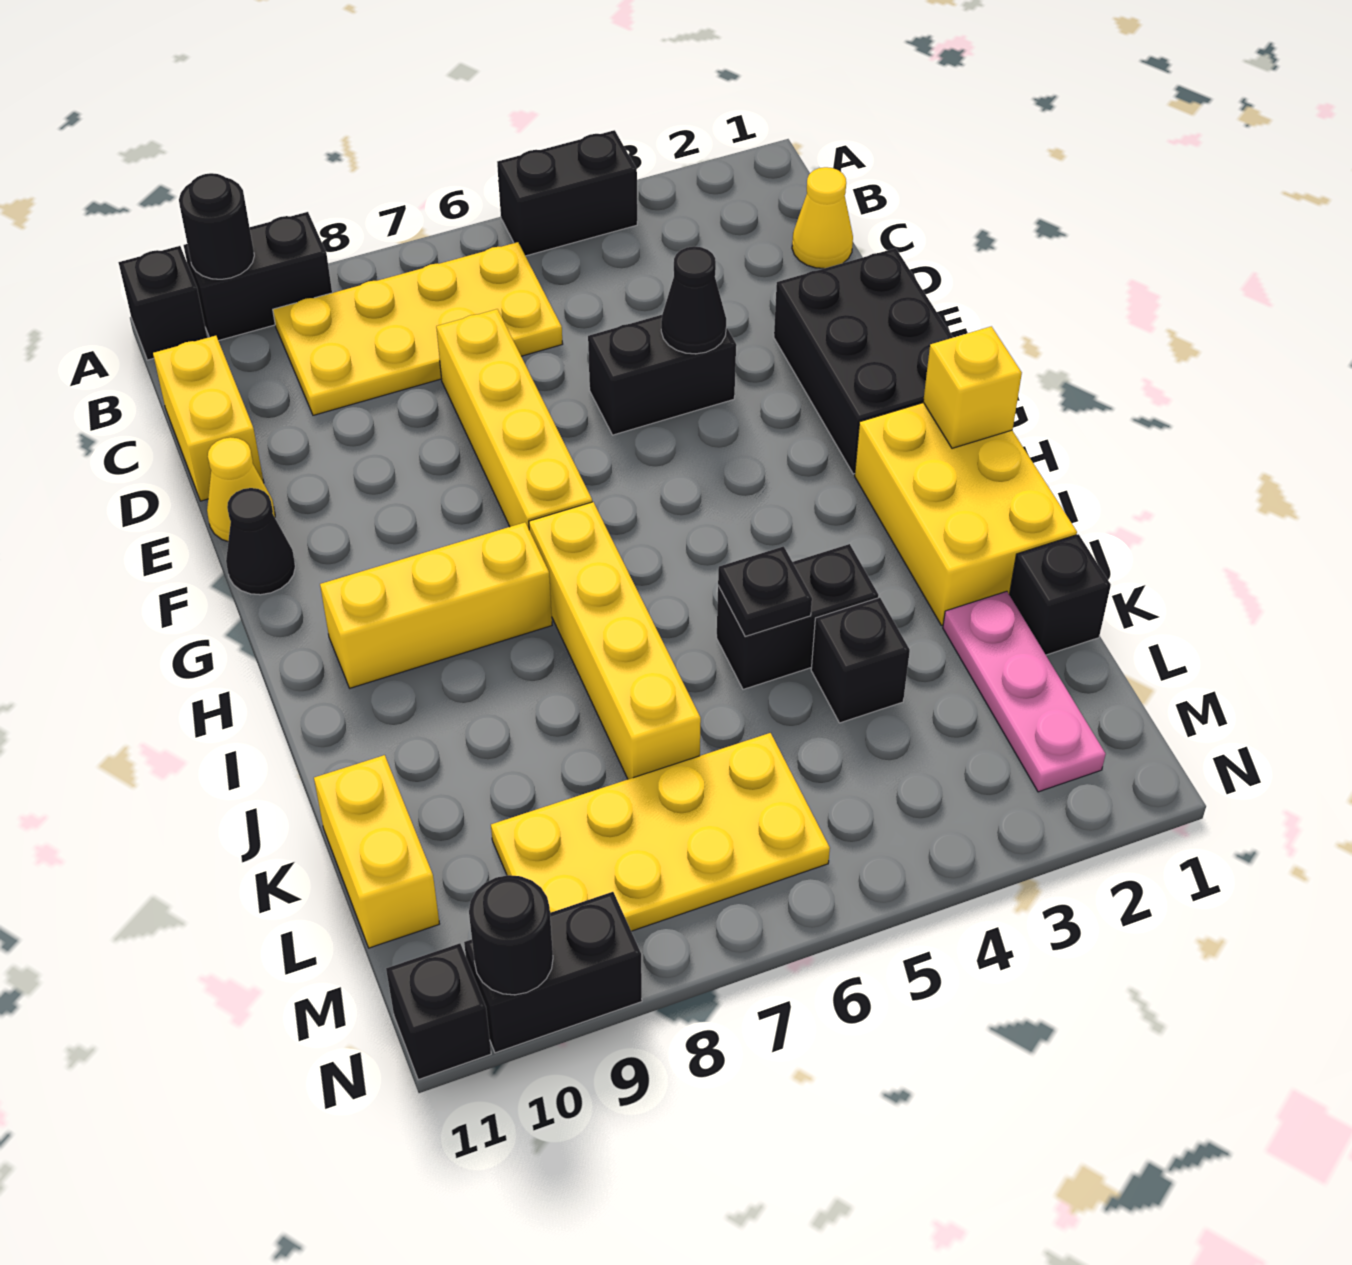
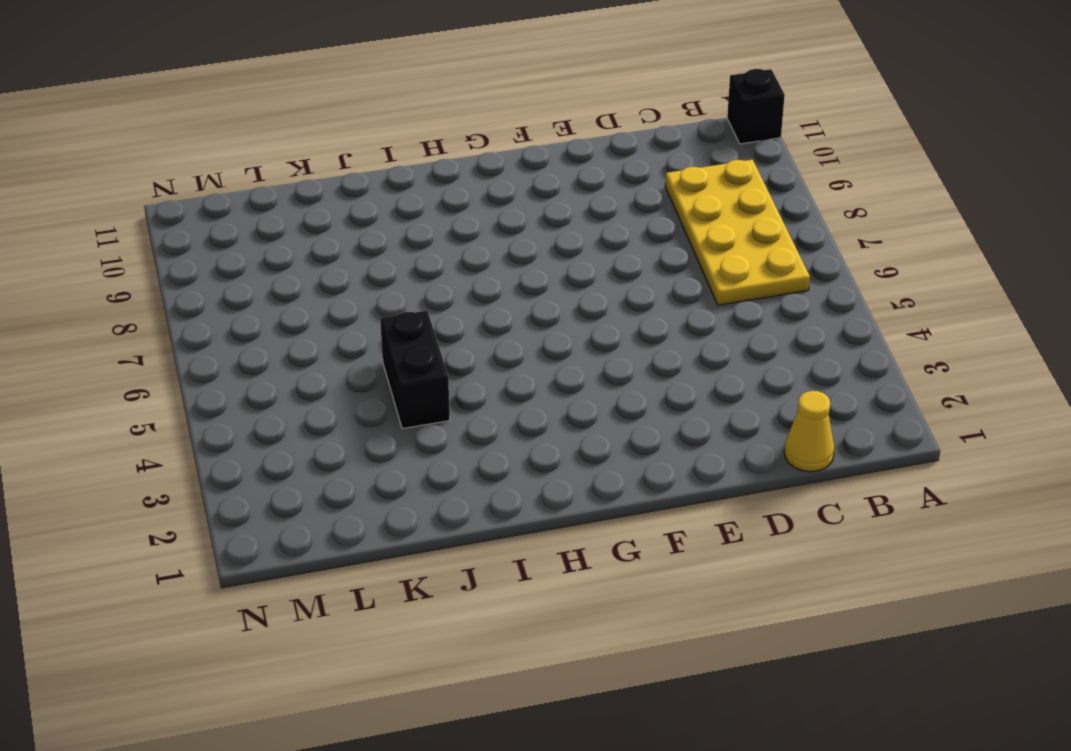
none -> black 1x2 brick [497,130,637,256]
none -> black 1x2 brick [184,212,332,341]
none -> yellow 1x2 brick [153,336,264,501]

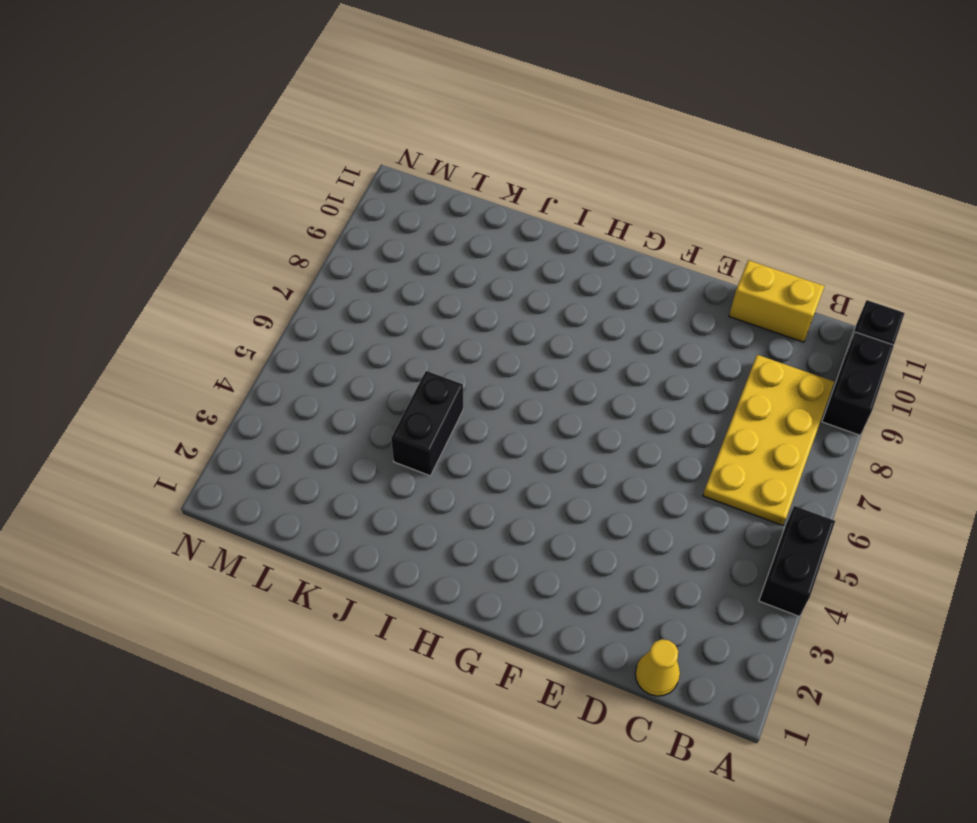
none -> yellow 1x4 brick [436,309,592,529]
none -> black 2x3 brick [774,248,953,474]
none -> black 1x2 brick [588,315,736,435]

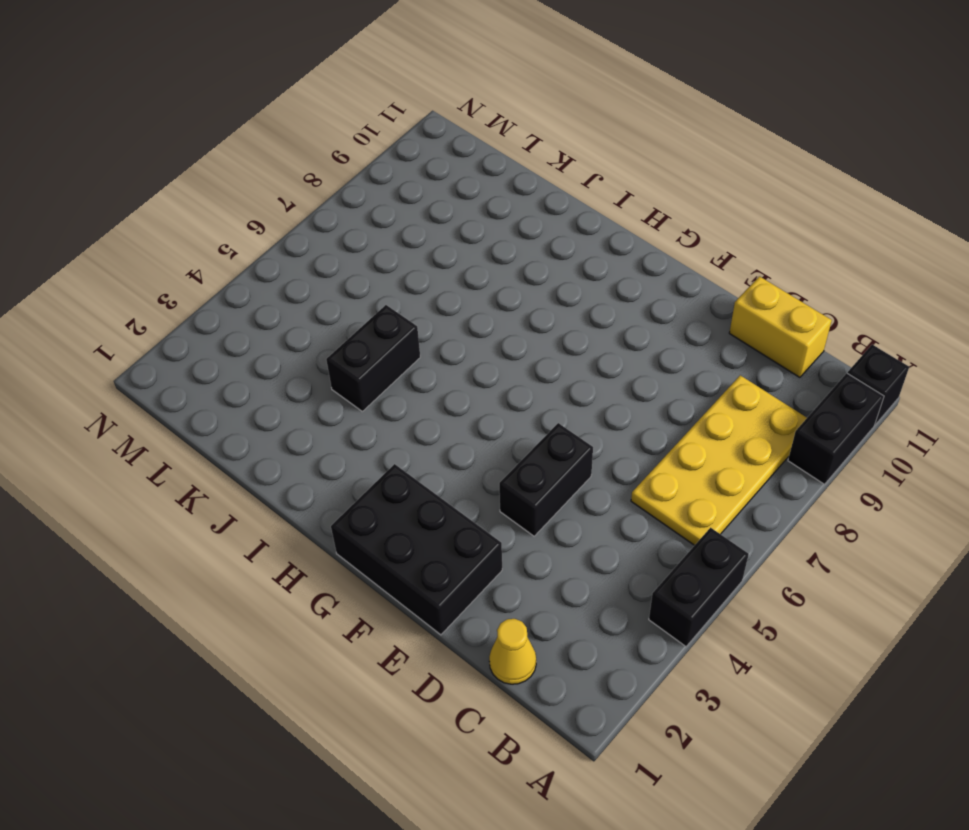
none -> yellow 1x4 brick [436,309,592,529]
none -> yellow 1x1 cone [207,437,275,542]
none -> black 1x1 cone [226,488,295,595]

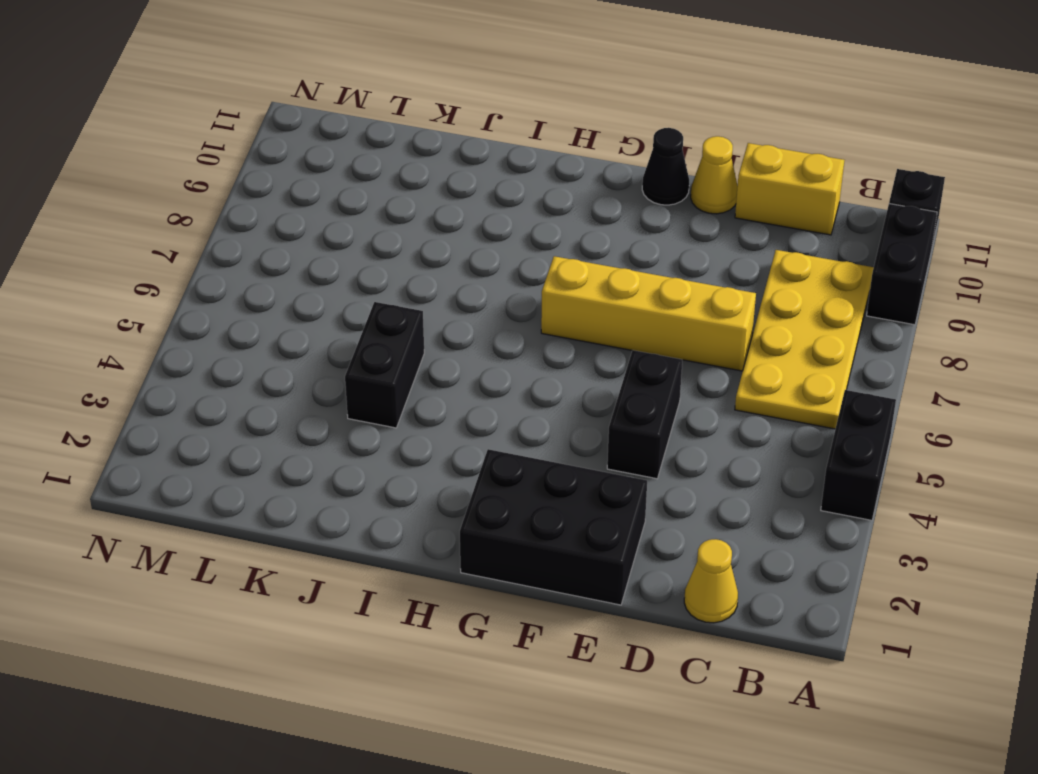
none -> yellow 2x3 brick [855,403,1077,625]
none -> yellow 1x4 brick [529,502,701,779]
none -> yellow 1x3 brick [320,522,552,688]

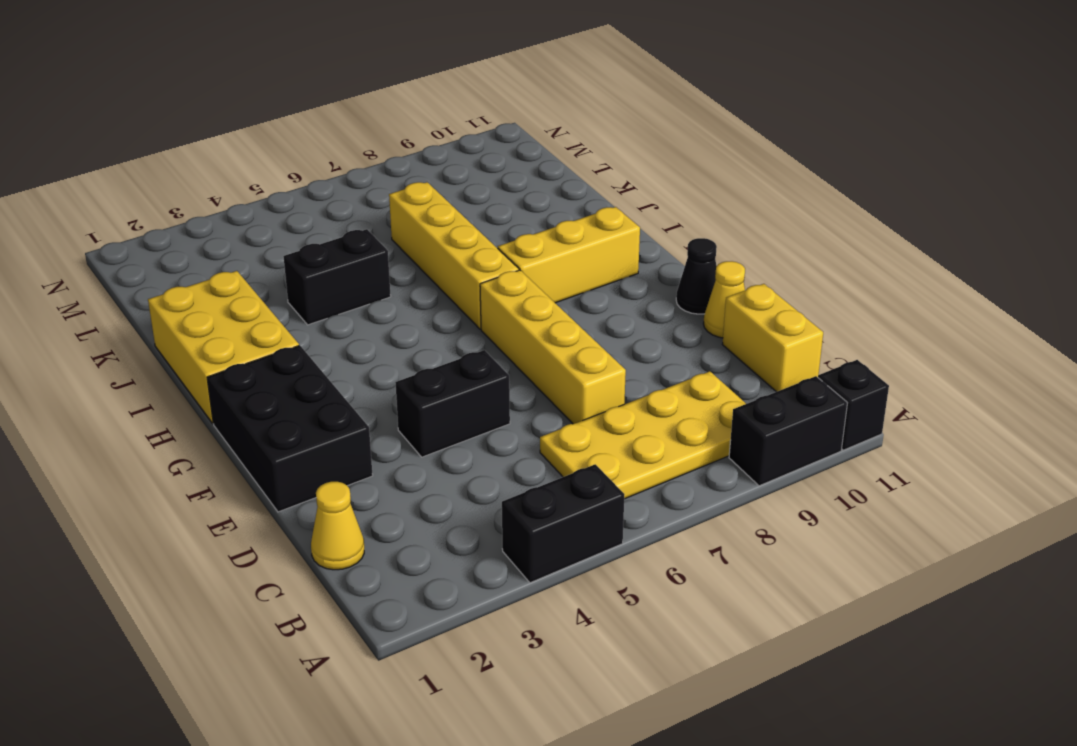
none -> black 1x1 brick [1009,534,1111,655]
none -> pink 1x3 plate [943,591,1106,792]
none -> black 1x1 brick [811,598,910,723]

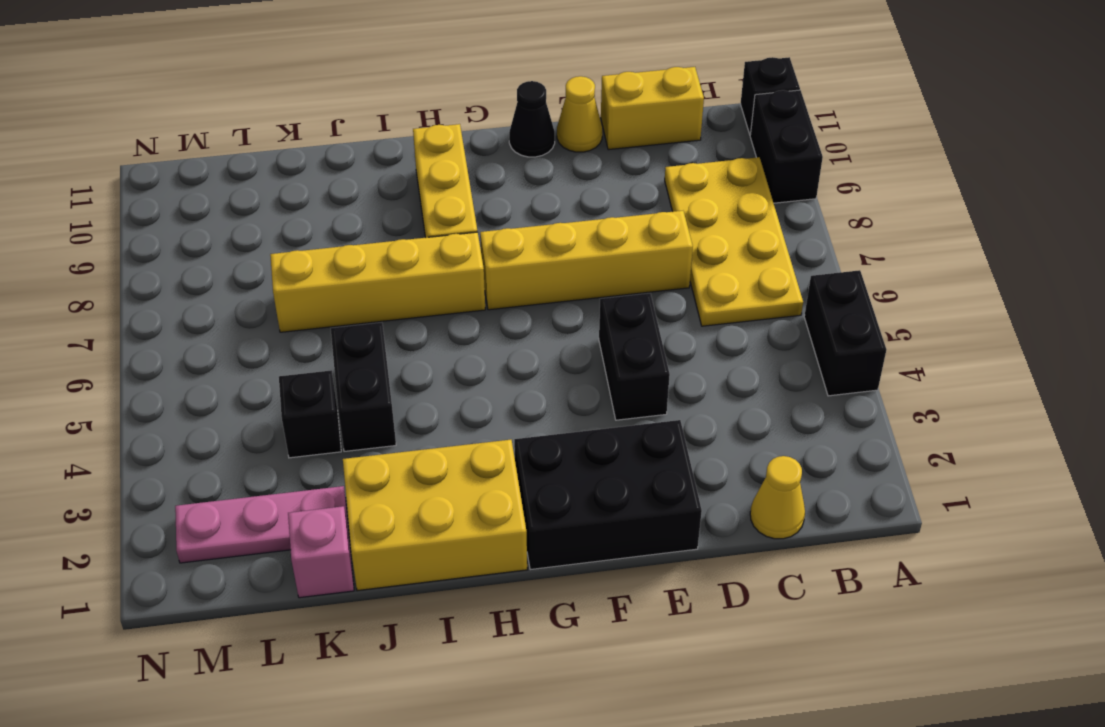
pink 1x1 brick [288,506,354,598] -> black 1x1 brick [1009,534,1111,655]
none -> yellow 1x2 brick [314,755,439,948]
none -> yellow 2x4 plate [491,733,830,931]
none -> black 1x2 brick [464,892,642,1053]

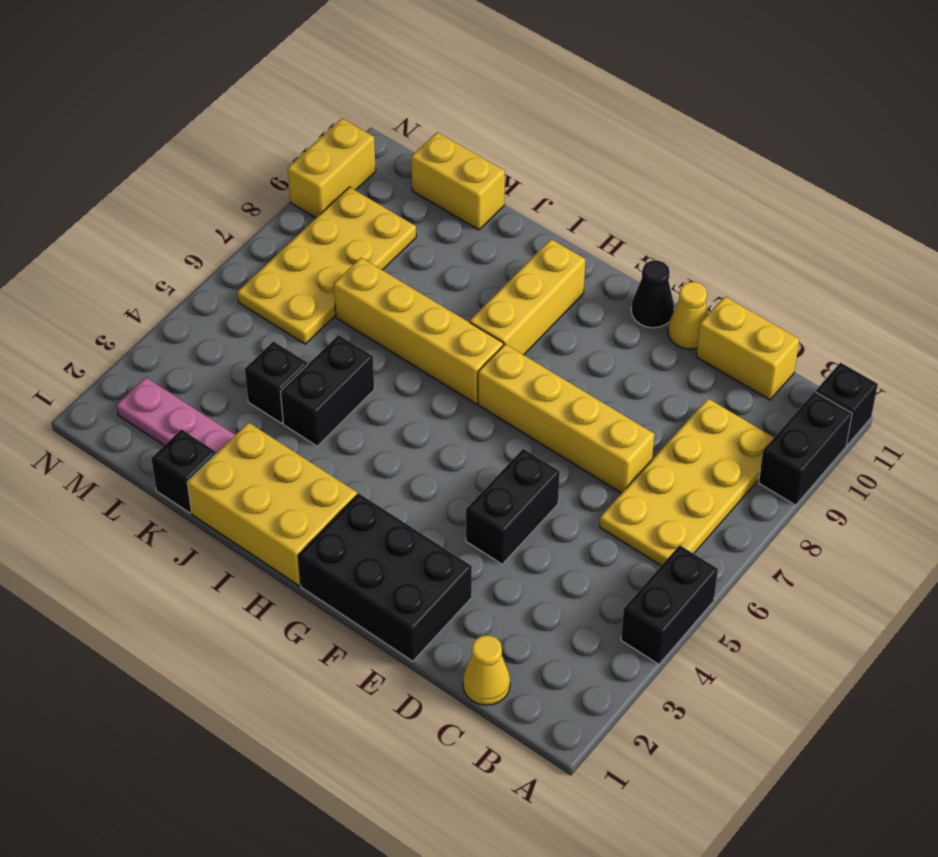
yellow 1x2 brick [288,118,376,218] -> black 1x2 brick [464,892,642,1053]
none -> black 1x1 brick [386,943,491,1080]
none -> black 1x1 round brick [179,173,254,279]
none -> black 1x1 cone [661,247,726,354]

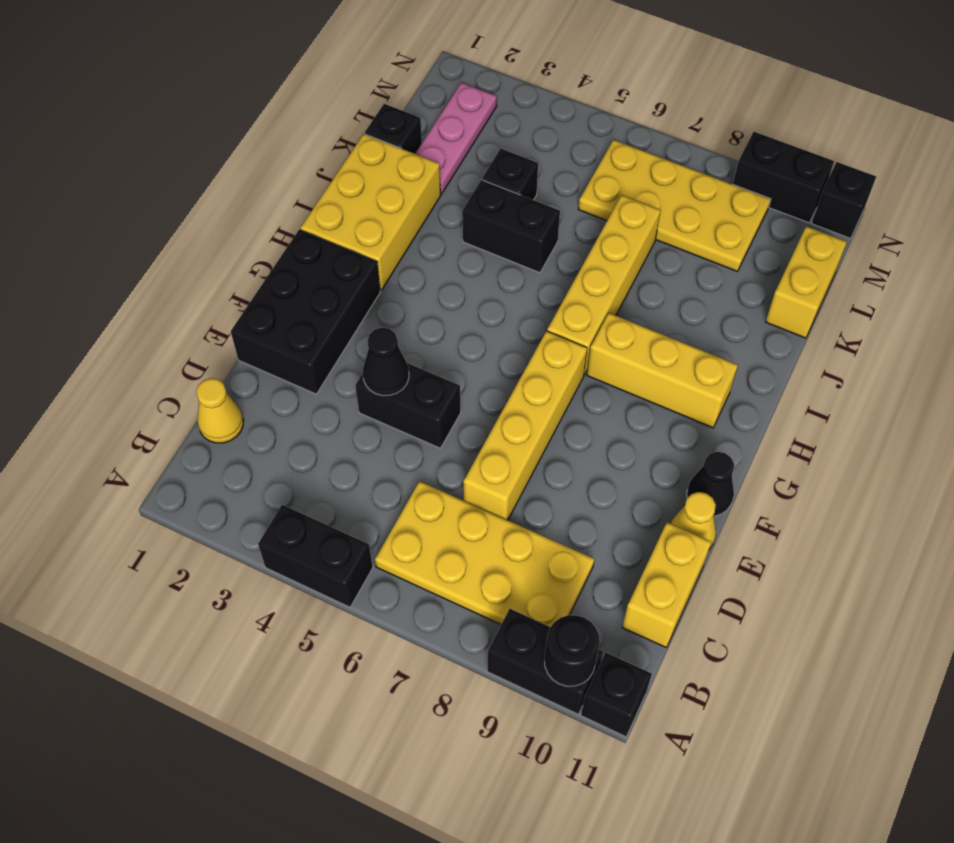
none -> yellow 1x1 brick [923,326,1022,448]
none -> black 1x1 plate [718,546,812,636]
none -> black 1x1 round brick [469,875,553,995]

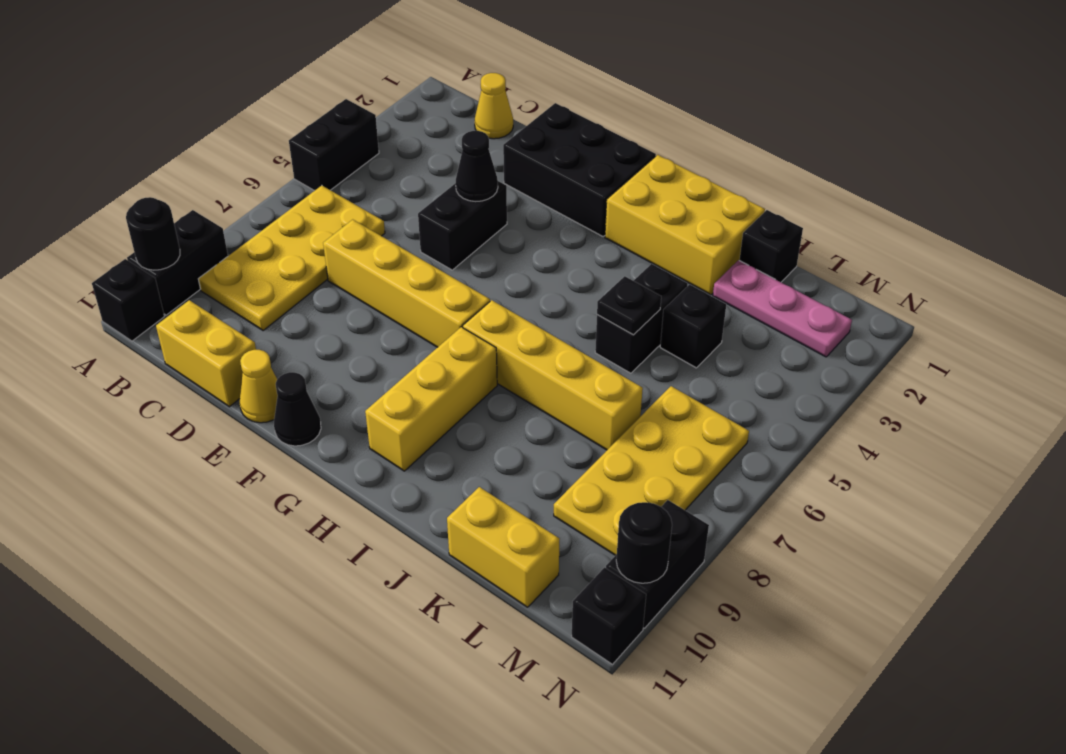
none -> yellow 1x1 brick [923,326,1022,448]

